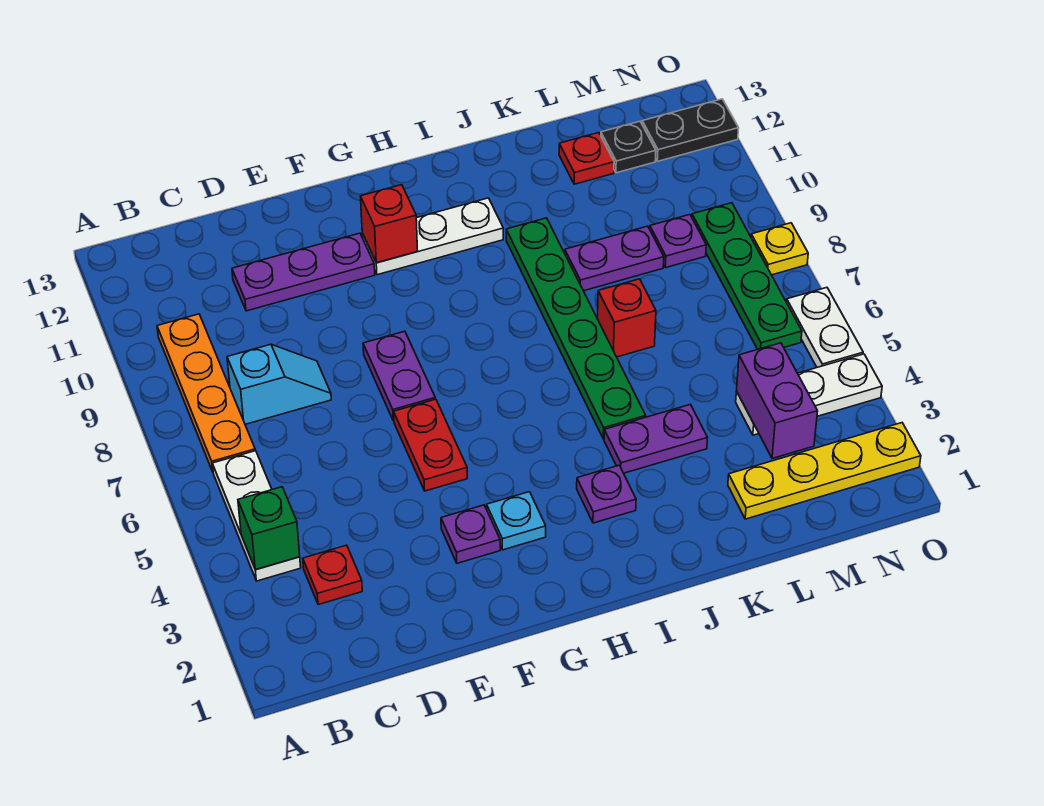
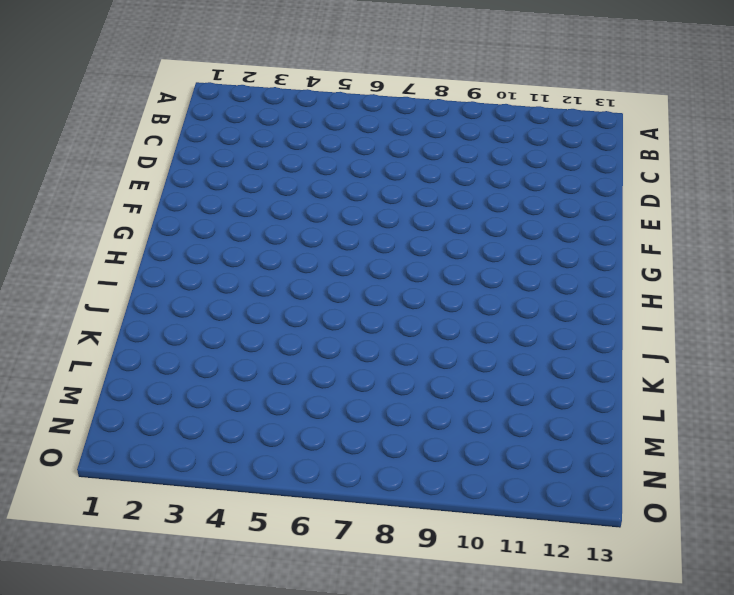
none -> white 1x3 plate [212,451,301,581]
none -> orange 1x4 plate [157,314,255,471]
none -> red 1x1 plate [303,545,362,605]

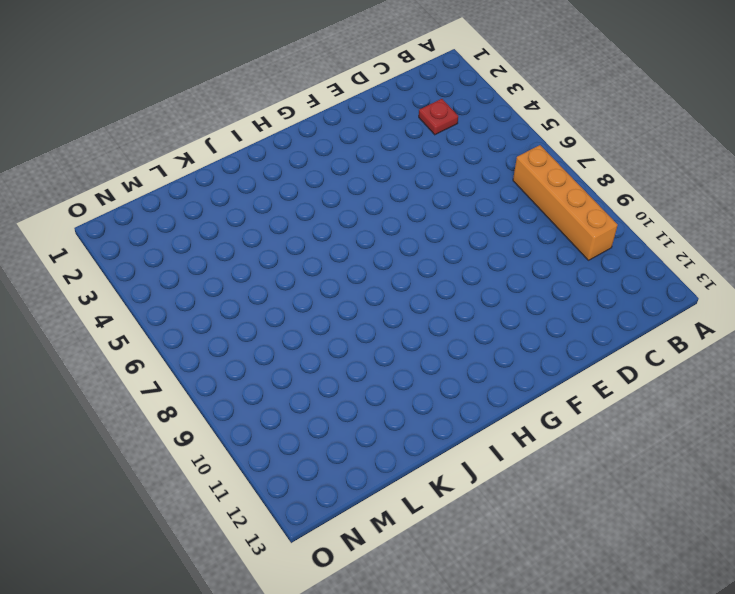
orange 1x4 brick [513,145,618,260] -> orange 1x4 plate [157,314,255,471]
none -> white 1x3 plate [212,451,301,581]
none -> cyan 1x2 slope [227,344,331,424]
none -> purple 1x3 plate [232,233,375,311]

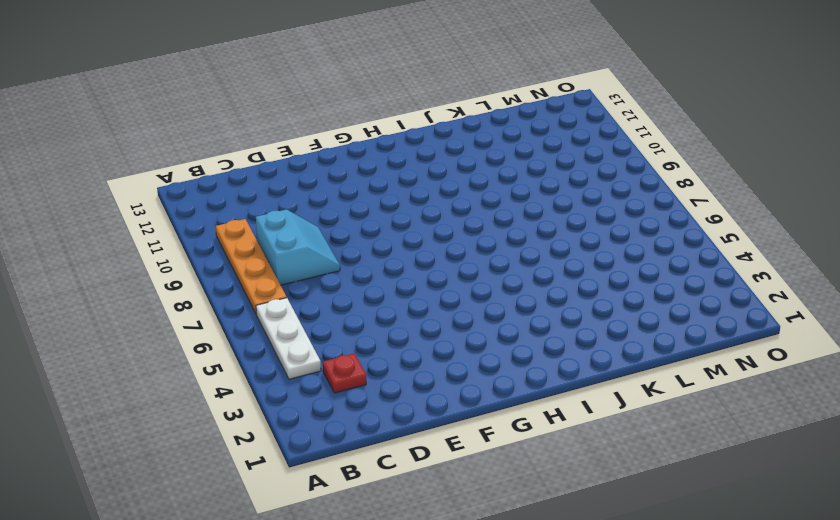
cyan 2x2 slope [256,209,340,285] -> cyan 1x2 slope [227,344,331,424]
none -> purple 1x3 plate [232,233,375,311]
none -> purple 1x1 plate [441,505,500,563]
none -> red 1x2 plate [394,399,467,491]

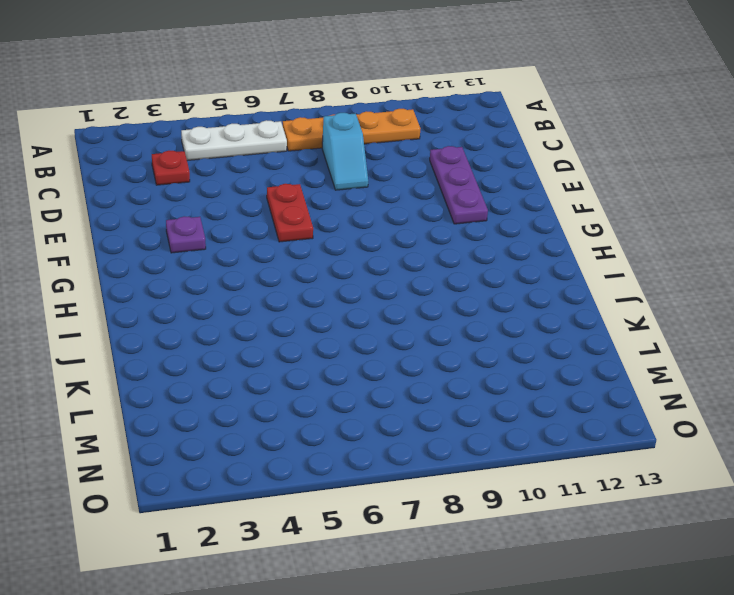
red 1x2 plate [267,184,313,242] -> red 1x2 plate turned to [394,399,467,491]
none -> purple 1x2 plate [363,331,435,421]
none -> cyan 1x1 plate [487,492,546,550]
none -> white 1x3 plate [362,198,503,275]

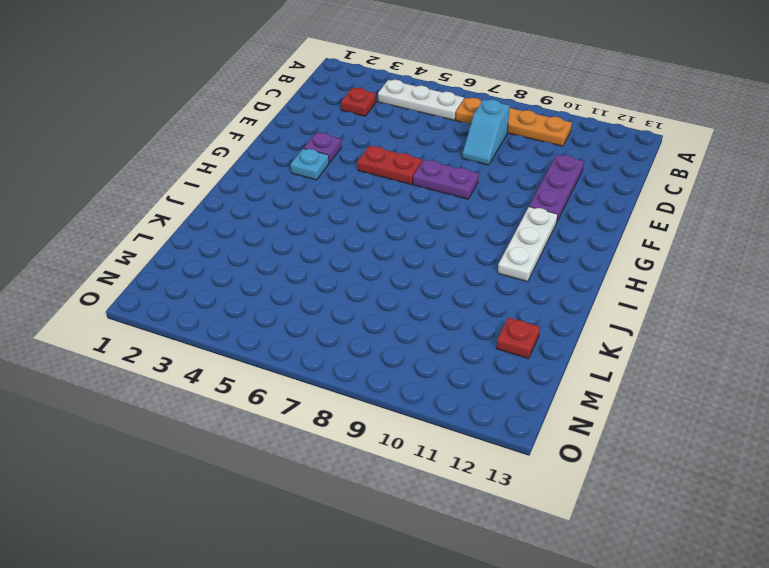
none -> purple 1x1 plate [577,465,636,523]
none -> purple 1x2 plate [604,404,707,473]
none -> green 1x6 plate [506,218,646,439]

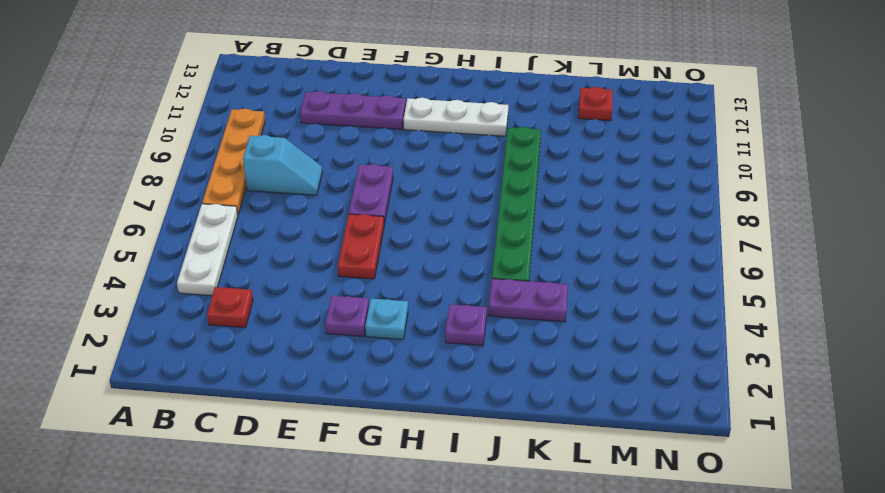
none -> red 1x1 brick [598,279,656,357]
none -> purple 1x2 plate [565,226,664,291]
none -> yellow 1x4 plate [728,423,921,519]

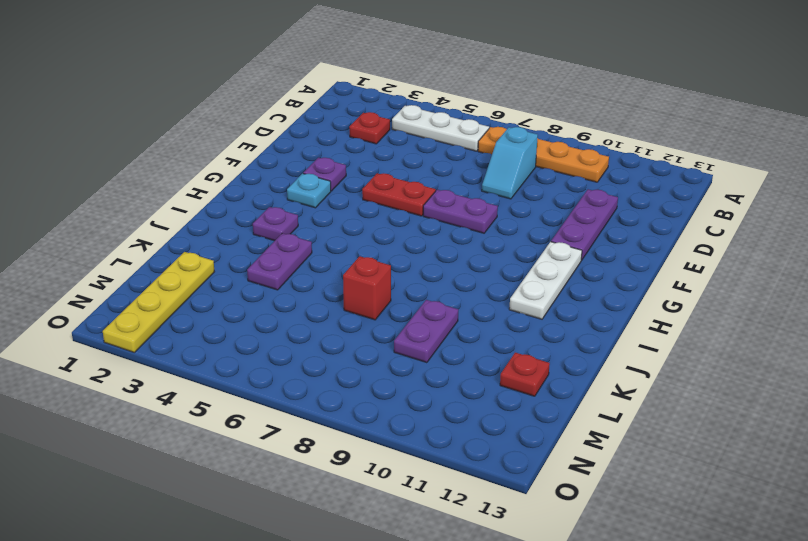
none -> green 1x6 plate [506,218,646,439]
none -> white 1x3 plate [736,354,882,435]
none -> purple 1x1 plate [650,215,706,268]

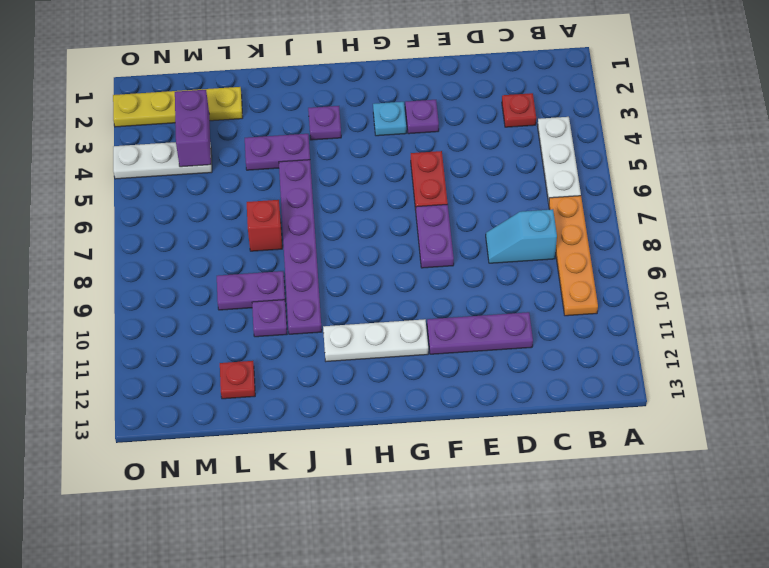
purple 1x6 plate [279,160,322,334] -> green 1x6 plate [506,218,646,439]
purple 1x1 plate [252,300,287,337] -> purple 1x1 plate moved to [650,215,706,268]
none -> black 1x1 plate [601,121,656,173]
none -> green 1x4 plate [692,203,802,349]
none -> black 1x2 plate [642,99,739,161]

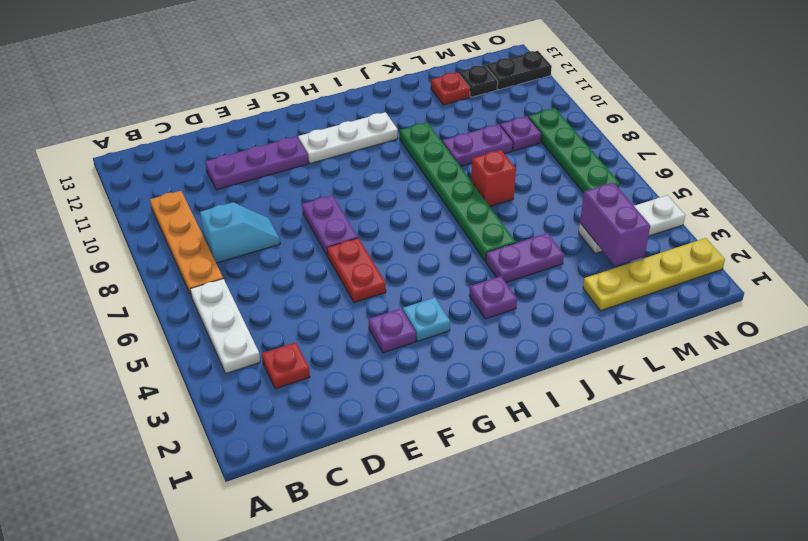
none -> white 1x2 plate [786,288,863,367]
none -> yellow 1x1 plate [751,223,808,275]
none -> green 1x1 brick [238,487,300,570]

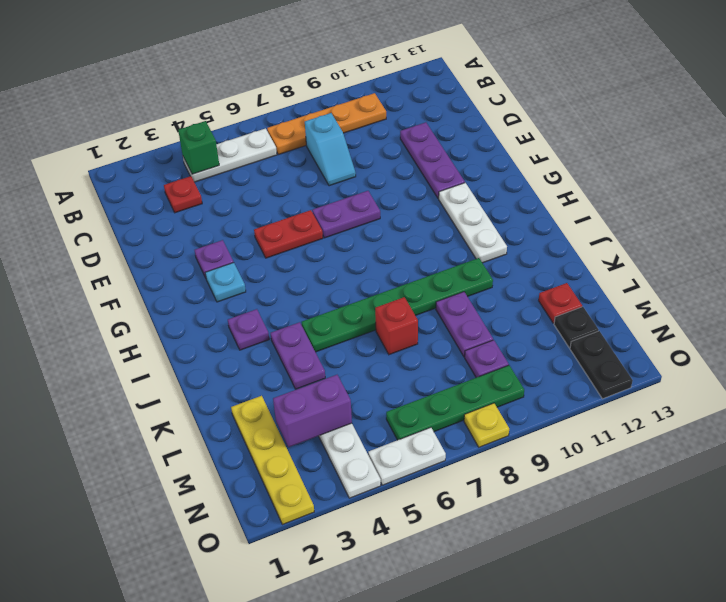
none -> red 1x1 brick [361,185,417,263]

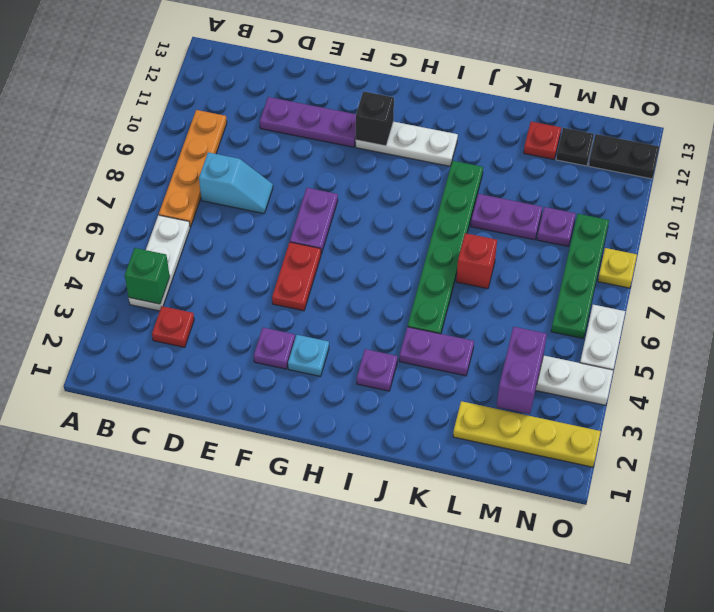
black 1x1 brick [356,91,394,146] -> red 1x1 brick [361,185,417,263]

